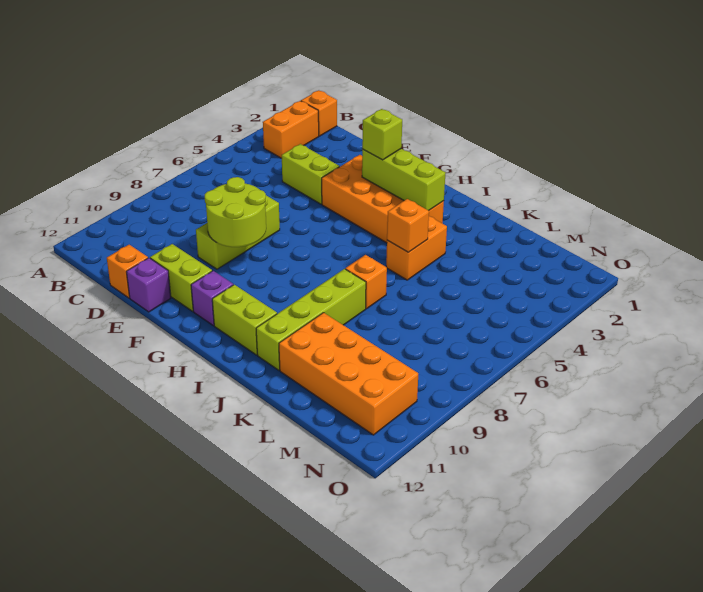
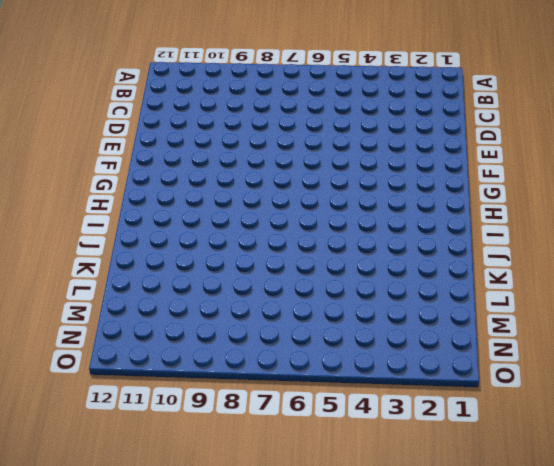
none -> orange 1x1 brick [301,90,337,136]
none -> orange 1x2 brick [263,101,319,158]
none -> lime 1x2 brick [282,144,339,204]

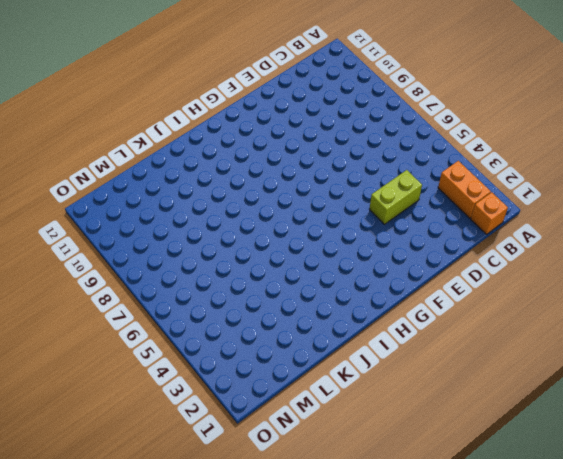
none -> orange 1x1 brick [107,245,148,298]
none -> lime 1x3 brick [196,196,280,269]
none -> lime 1x2 brick [150,244,212,311]

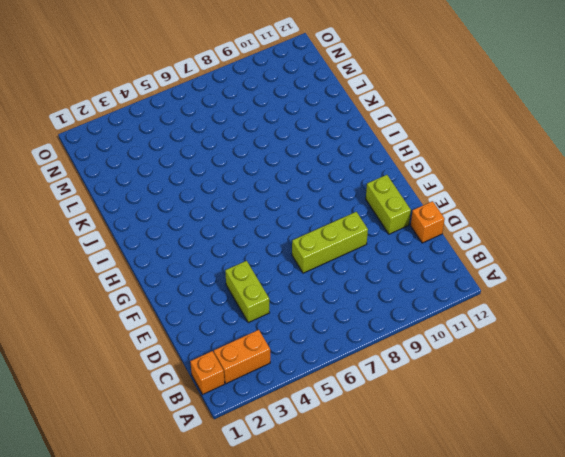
none -> purple 1x1 brick [126,258,171,312]
none -> orange 2x4 brick [322,155,444,243]
none -> purple 1x1 brick [191,271,233,326]

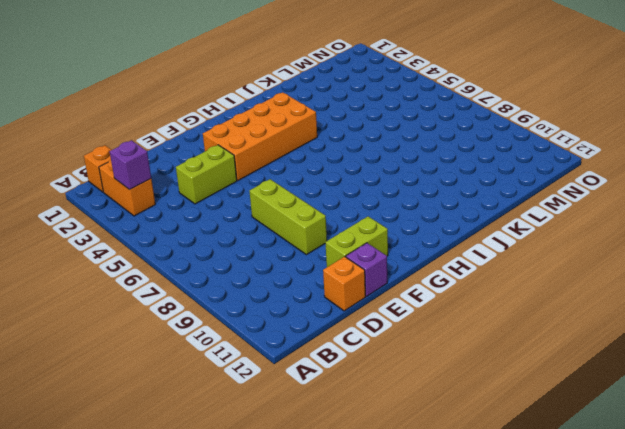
purple 1x1 brick [110,140,151,190] -> purple 1x1 brick moved to [191,271,233,326]
none -> lime 1x2 brick [212,285,277,355]
none -> orange 1x2 brick [386,216,447,280]
none -> orange 1x1 brick [345,255,387,309]

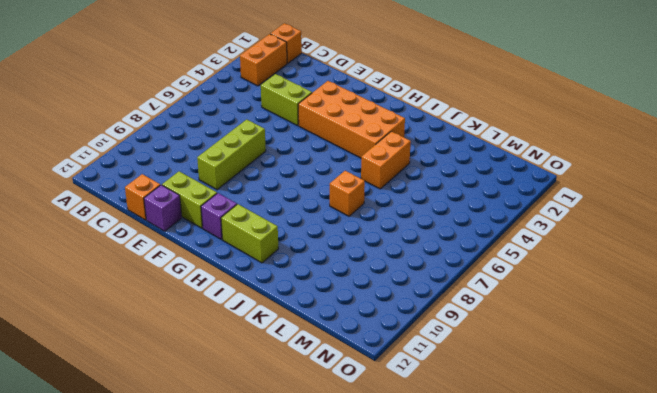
none -> lime 1x4 brick [256,269,366,370]
none -> orange 2x4 brick [279,313,418,435]
none -> lime 2x2 round brick [205,177,266,247]

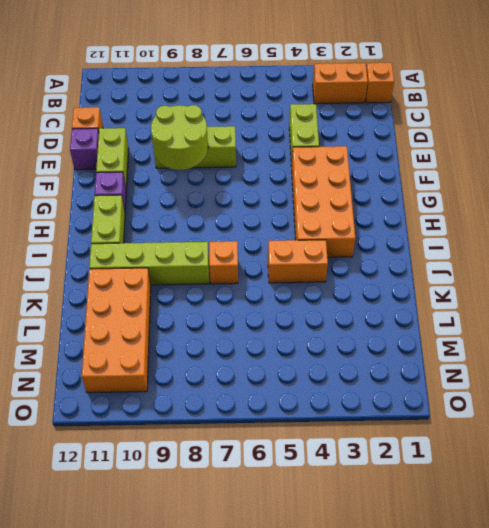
none -> lime 1x3 brick [362,149,445,211]
none -> orange 1x1 brick [387,199,429,252]
none -> lime 1x1 brick [362,109,402,160]

